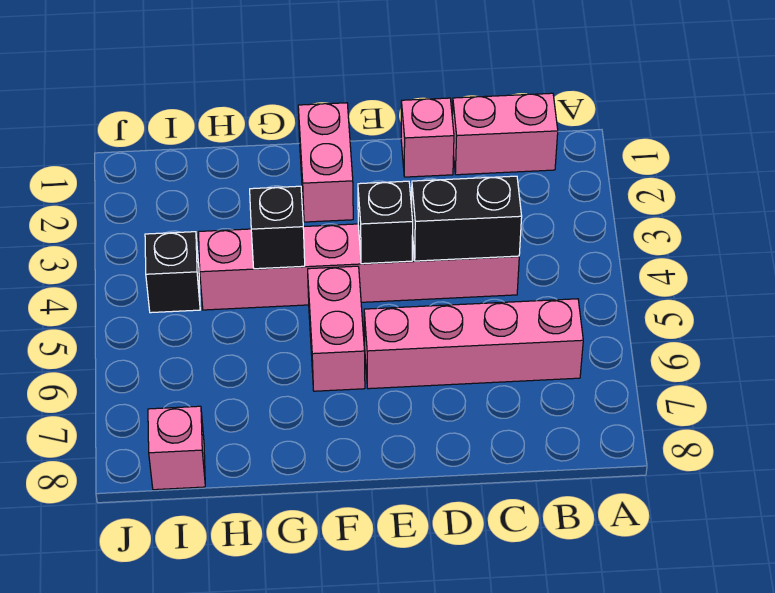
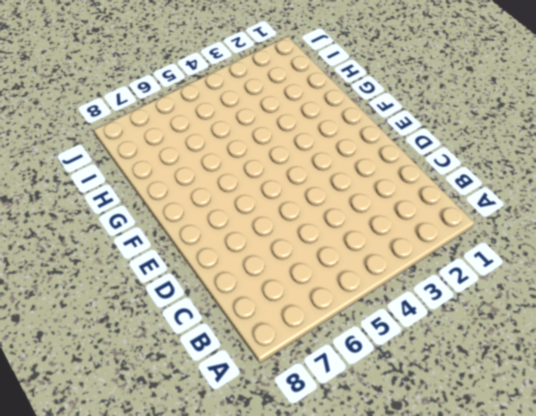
none -> pink 1x2 brick [452,93,558,175]
none -> pink 1x4 brick [364,299,583,389]

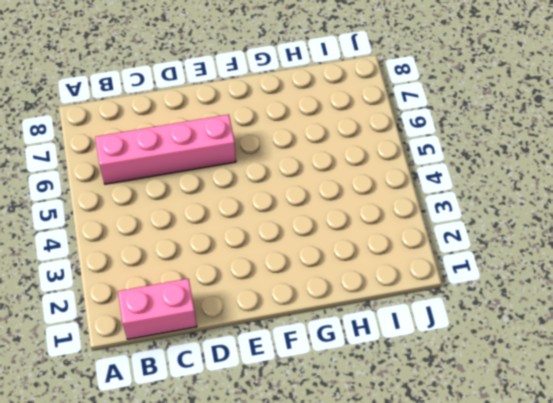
none -> pink 1x6 brick [199,224,519,310]
none -> pink 1x1 brick [401,98,454,177]

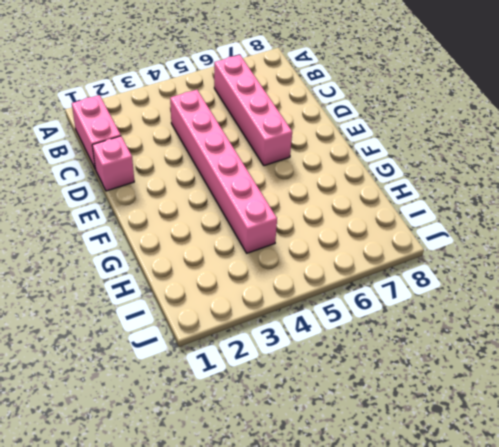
none -> pink 1x2 brick [298,103,353,222]
none -> pink 1x2 brick [308,266,365,391]

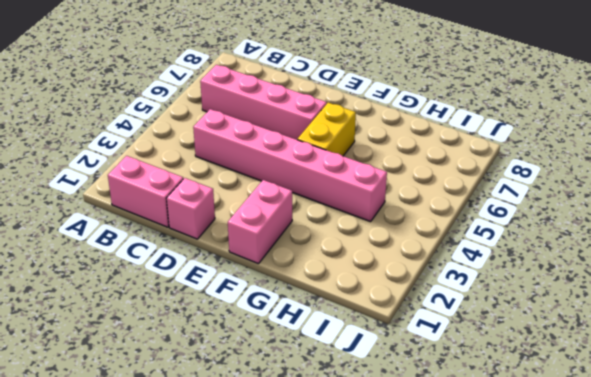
yellow 1x2 brick [297,103,356,156] -> pink 1x2 brick [308,266,365,391]
none -> black 1x1 brick [145,232,200,313]
none -> pink 1x1 brick [148,406,205,490]

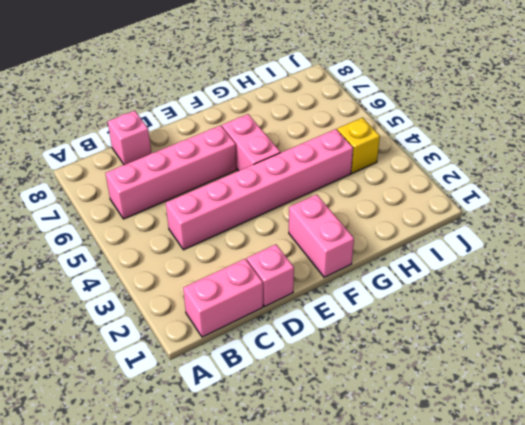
pink 1x1 brick [108,111,151,165] -> pink 1x1 brick moved to [148,406,205,490]
yellow 1x1 brick [337,118,380,173] -> black 1x1 brick [145,232,200,313]
none -> black 1x2 brick [412,176,522,261]
none -> black 1x1 brick [358,181,413,264]

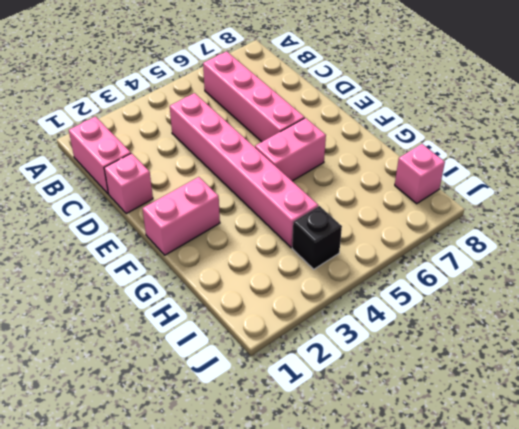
none -> black 1x2 brick [412,176,522,261]
none -> black 1x1 brick [358,181,413,264]

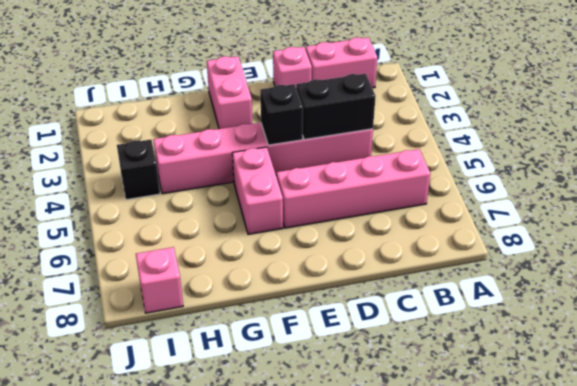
none -> black 1x1 brick [250,186,305,269]

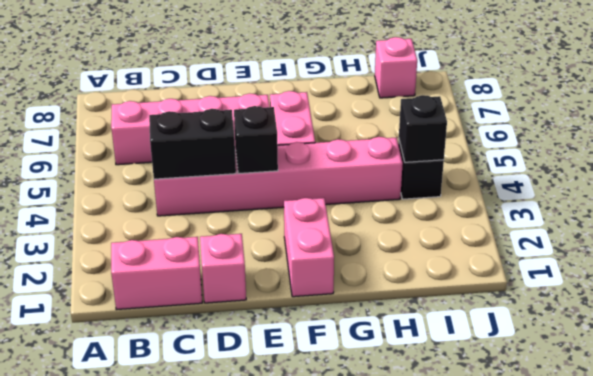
black 1x1 brick [399,95,447,162] -> black 1x1 brick moved to [250,186,305,269]

